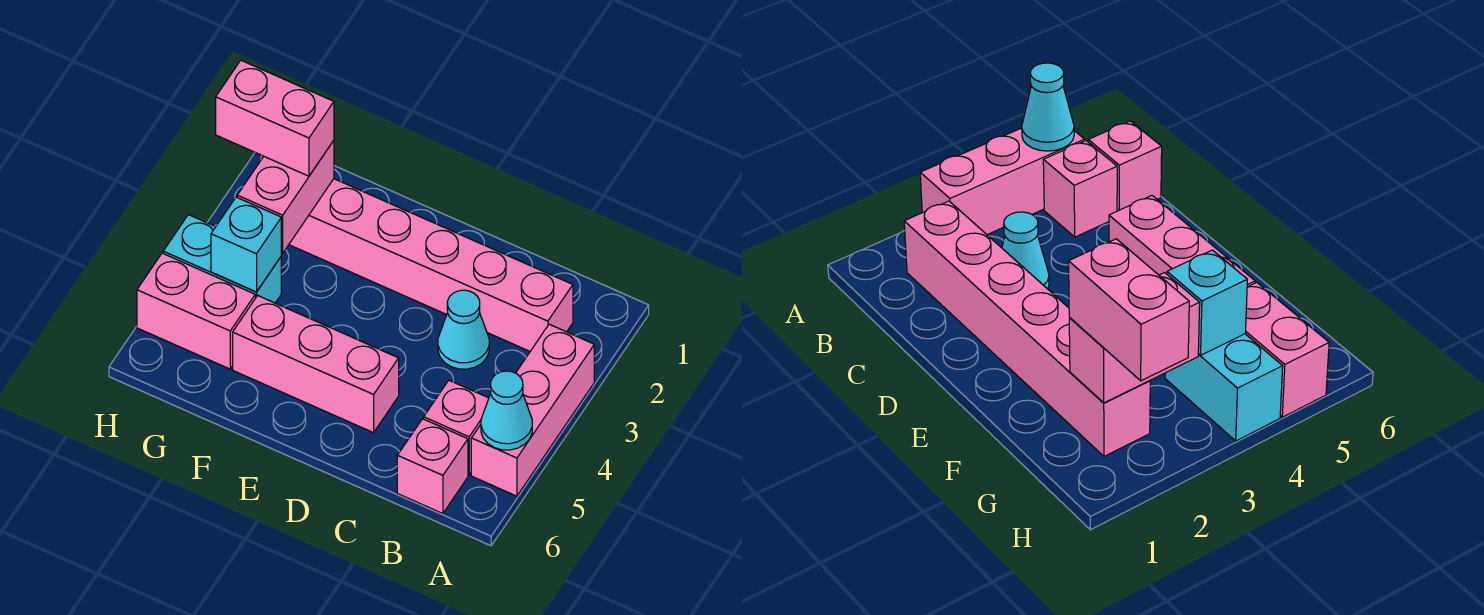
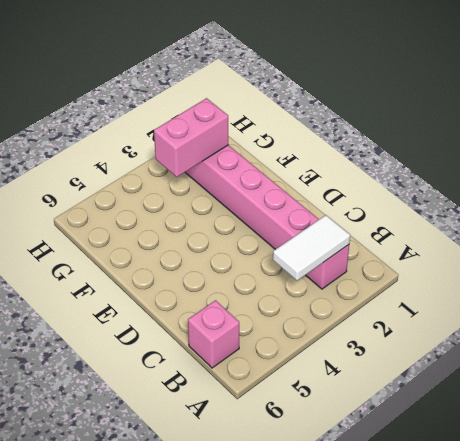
white 1x2 tile [273,215,350,281] -> none
none -> pink 1x3 brick [471,324,594,496]
none -> pink 1x1 brick [424,380,489,475]
none -> cyan 1x1 cone [438,290,489,369]

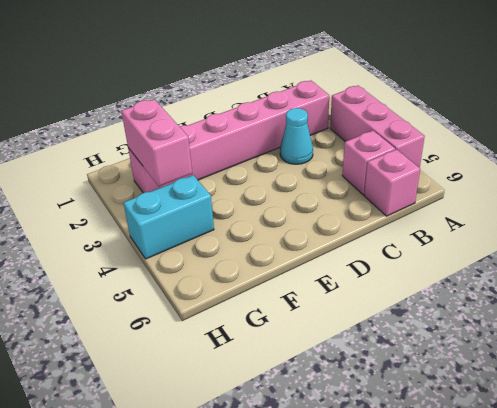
none -> pink 1x3 brick [233,296,399,433]
none -> pink 1x2 brick [137,253,255,369]
none -> cyan 1x1 cone [481,371,532,450]

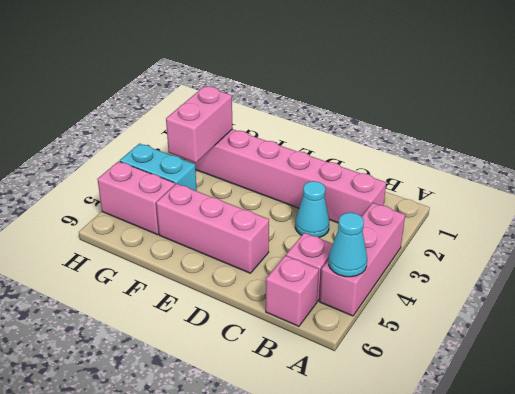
none -> cyan 1x1 brick [211,197,281,292]
none -> pink 1x2 brick [216,60,334,176]

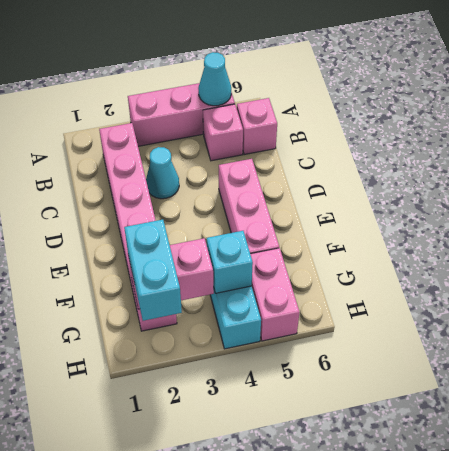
cyan 1x2 brick [124,220,182,321] -> pink 1x2 brick [216,60,334,176]

